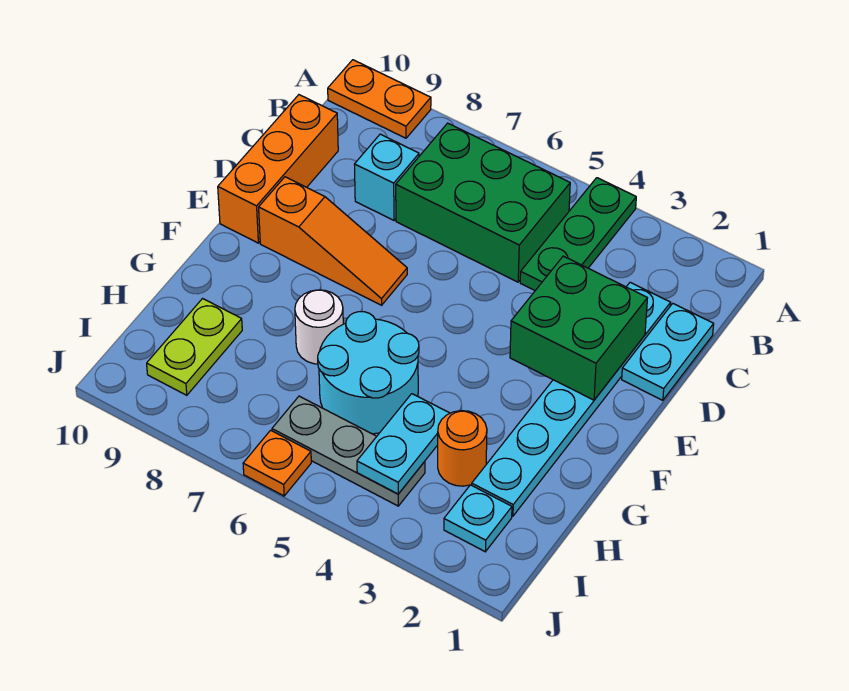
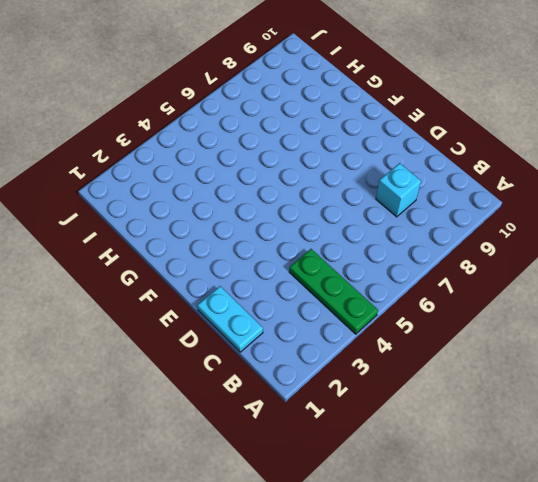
none -> orange 1x2 plate [328,60,431,138]
none -> green 2x3 brick [396,123,570,282]
none -> cyan 1x6 plate [472,282,671,516]

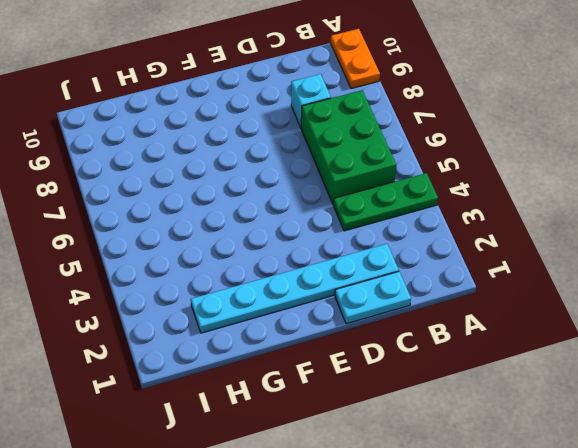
none -> orange 1x3 brick [218,95,338,243]
none -> orange 1x3 slope [259,177,407,305]
none -> cyan 2x2 round brick [318,312,419,434]

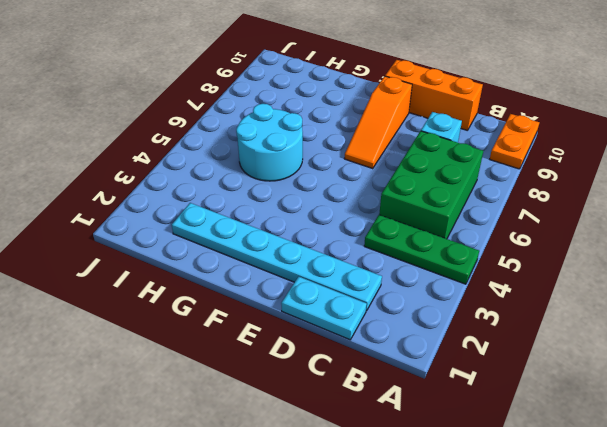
none -> white 1x1 round brick [295,290,343,364]
none -> orange 1x1 round brick [438,411,487,486]
none -> lime 1x2 plate [147,299,242,395]

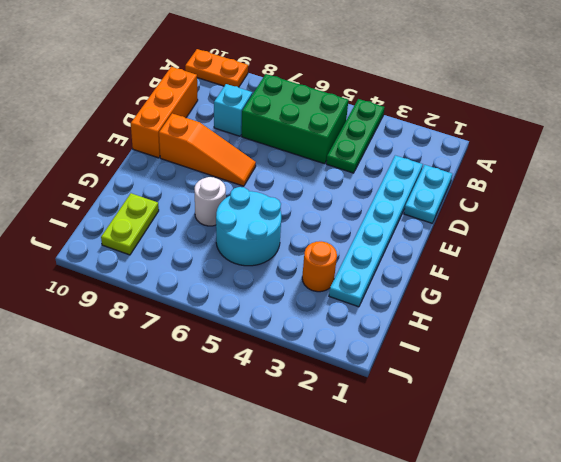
none -> cyan 1x1 plate [444,485,512,552]
none -> grey 1x3 plate [272,396,425,506]
none -> orange 1x1 plate [243,430,311,496]

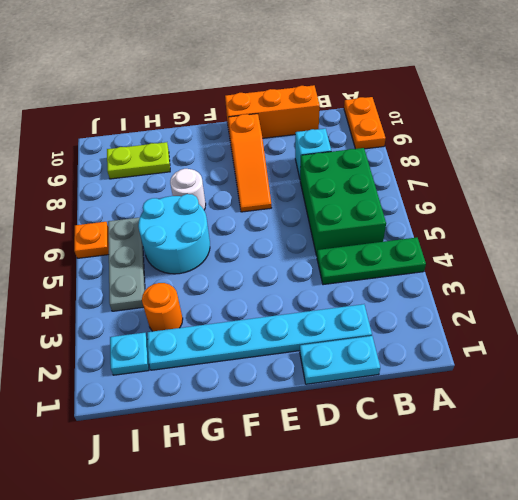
none -> green 2x2 brick [510,256,647,400]
none -> cyan 1x2 plate [357,394,450,494]

